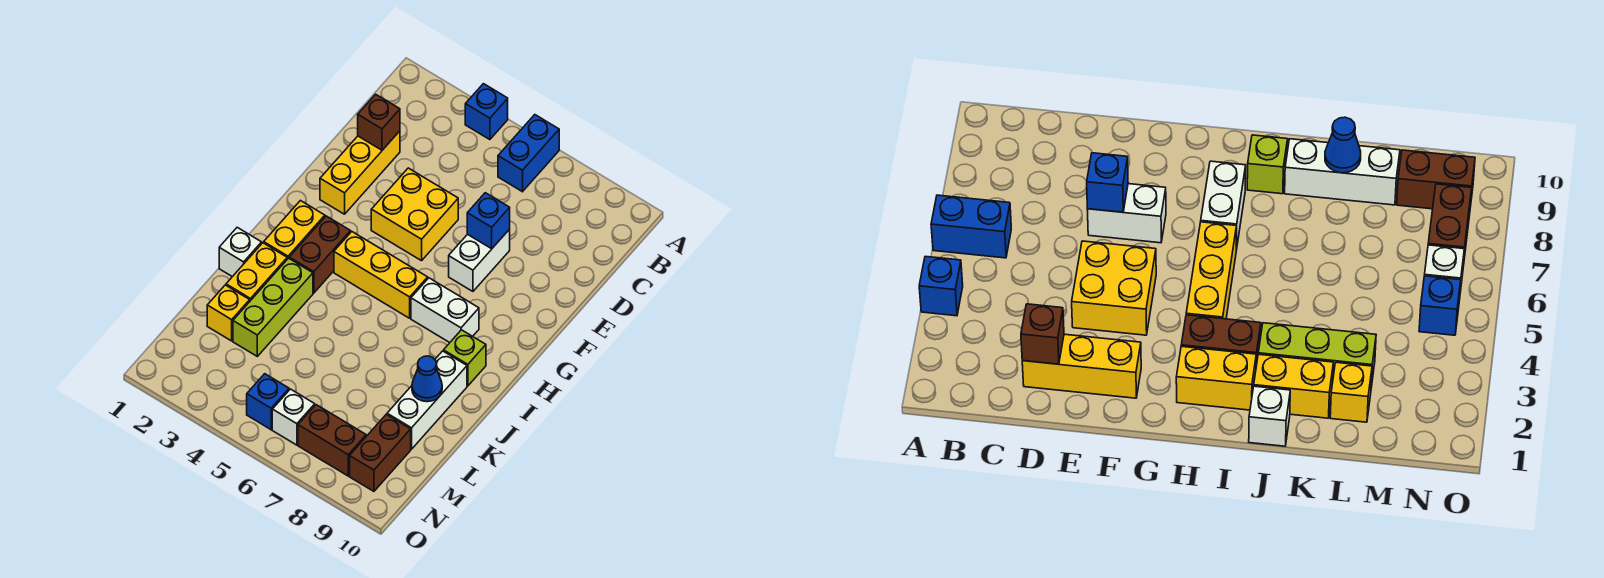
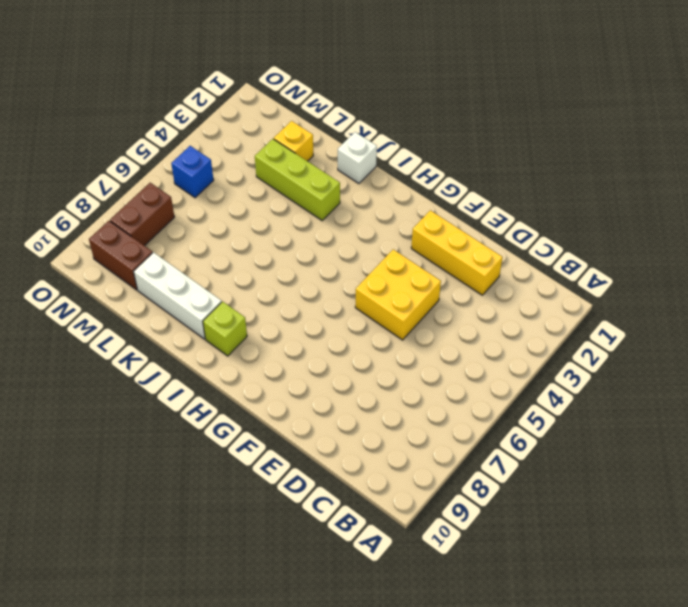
none -> blue 1x1 brick [465,84,508,140]
none -> blue 1x2 brick [498,115,559,192]
none -> white 1x2 brick [449,229,510,291]

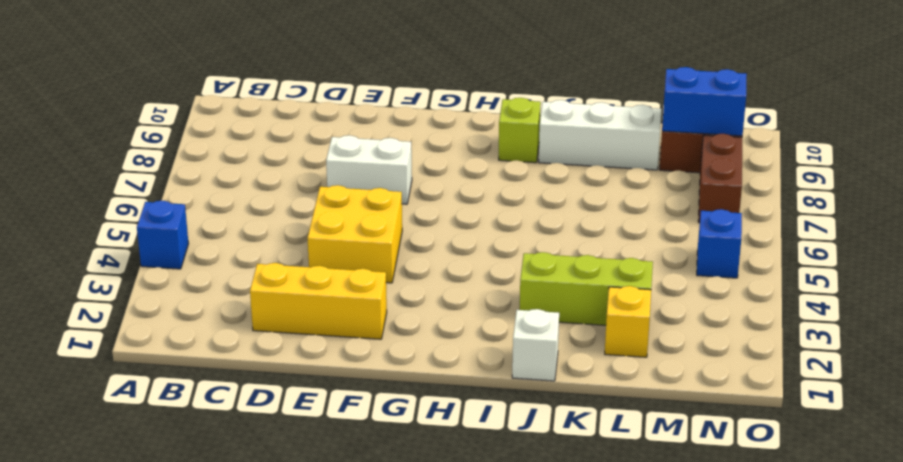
blue 1x2 brick [662,67,747,136] -> blue 1x2 brick moved to [498,115,559,192]
none -> yellow 1x2 brick [264,201,325,259]
none -> brown 1x2 brick [289,216,351,293]
none -> yellow 1x3 brick [334,232,428,318]

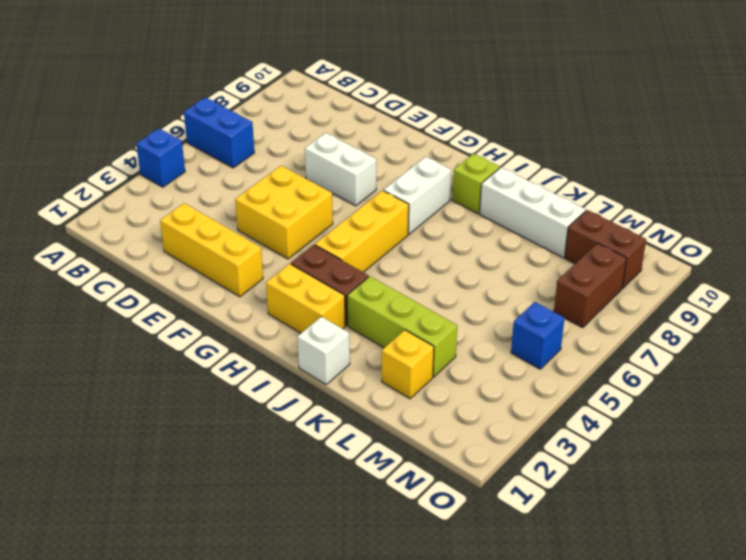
none -> yellow 1x2 brick [226,243,287,301]
none -> white 1x1 brick [272,389,315,445]
none -> brown 1x1 brick [358,94,400,150]

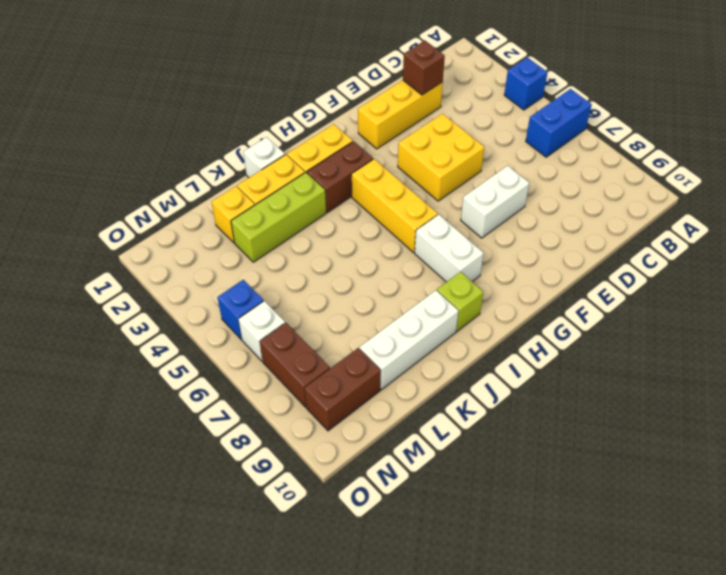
none -> blue 1x1 brick [467,193,510,249]
none -> blue 1x1 cone [412,356,442,402]

